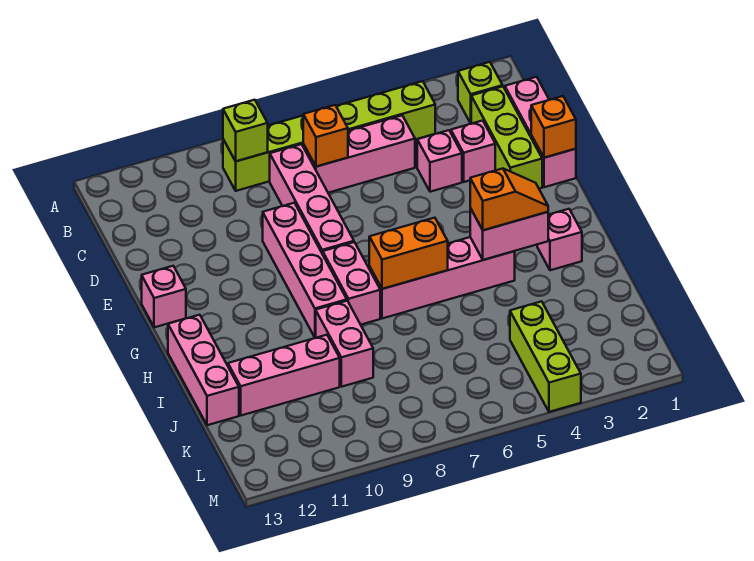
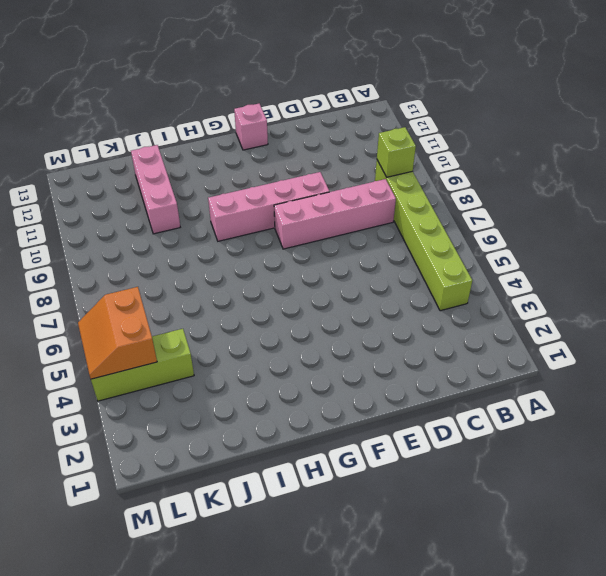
orange 2x2 slope [78,287,157,379] -> none
none -> lime 1x1 brick [458,62,503,123]
none -> pink 1x3 brick [505,77,576,187]
none -> lime 1x3 brick [471,87,542,189]

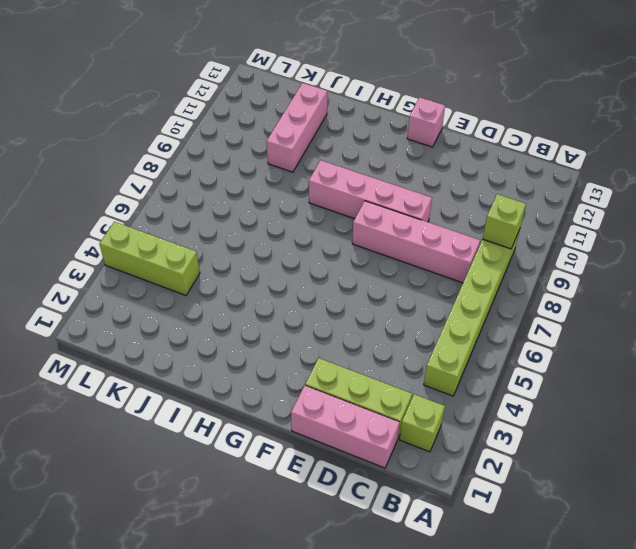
none -> pink 1x3 brick [303,116,415,193]
none -> pink 1x1 brick [451,121,495,182]
none -> pink 1x1 brick [417,130,462,192]

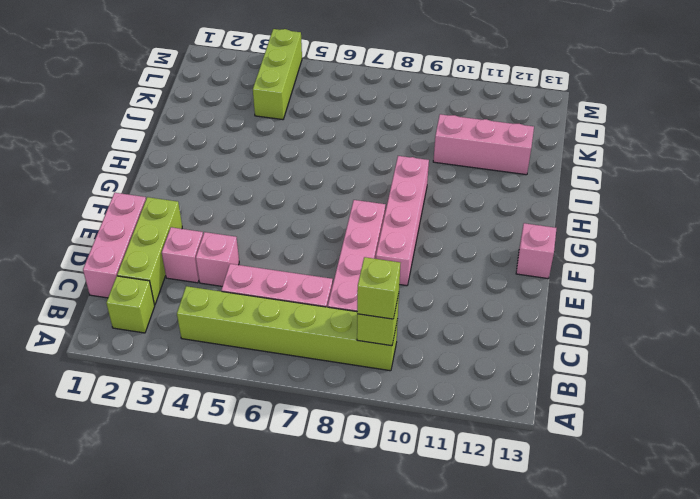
lime 1x1 brick [357,257,400,319] -> none
none -> pink 1x2 brick [323,242,380,325]
none -> pink 1x1 brick [537,209,582,270]
none -> pink 1x4 brick [369,237,515,319]

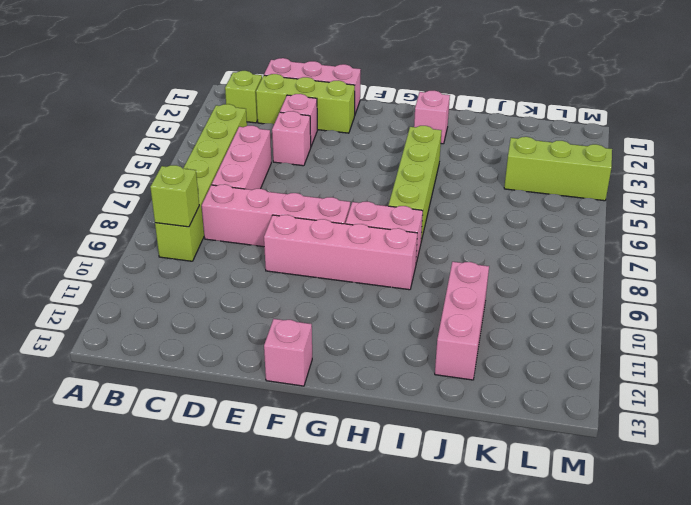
lime 1x4 brick [388,126,442,241] -> pink 1x4 brick [369,237,515,319]
none -> pink 1x3 brick [168,315,239,425]
none -> pink 1x2 brick [316,301,373,387]
none -> orange 1x1 brick [303,105,348,167]

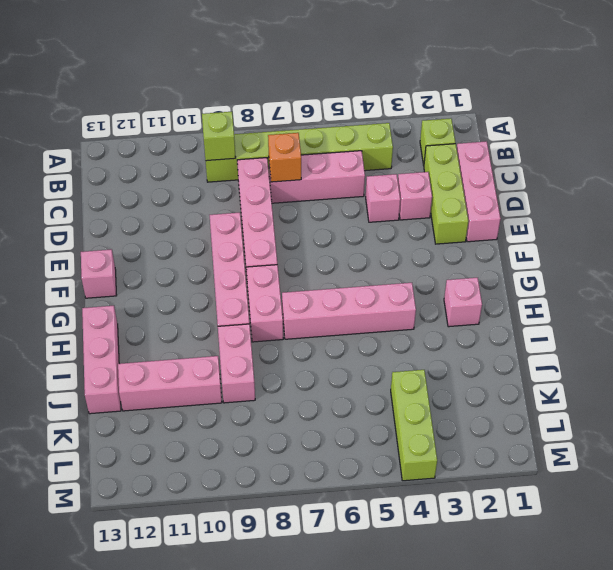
none -> orange 1x1 brick [531,96,576,158]
none -> pink 1x2 brick [470,208,548,260]
none -> orange 1x2 brick [369,218,448,289]

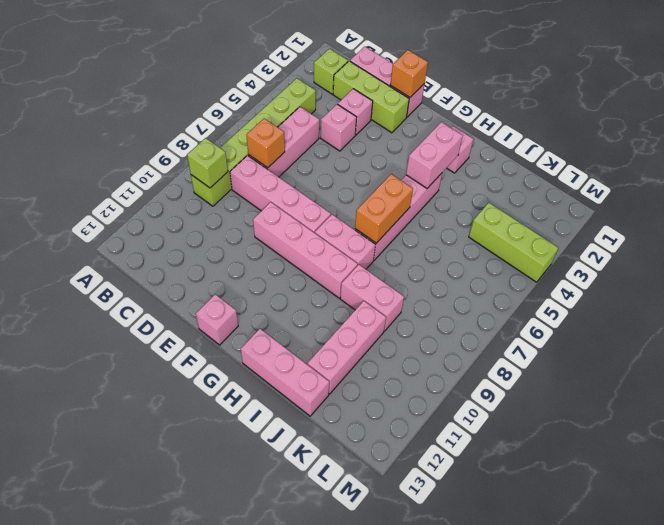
none -> orange 1x2 slope [470,169,548,230]

